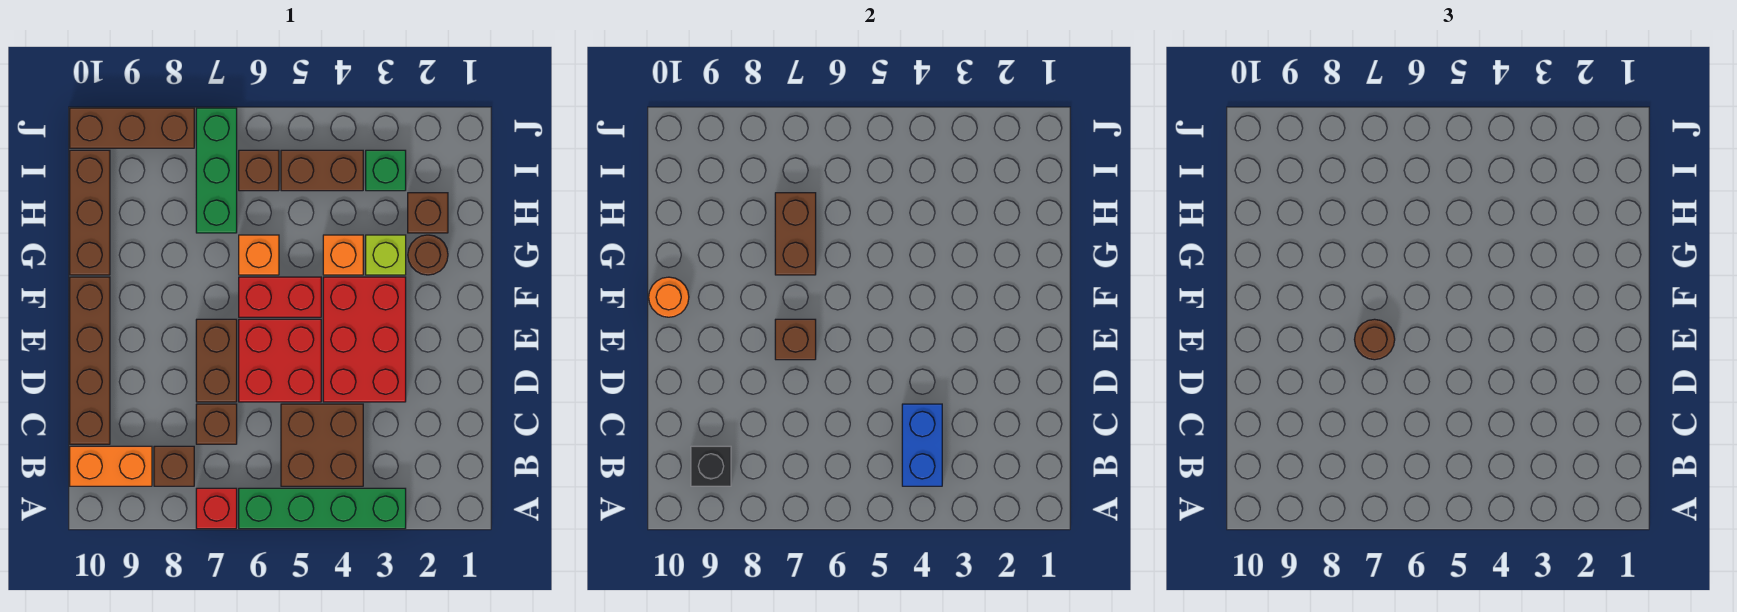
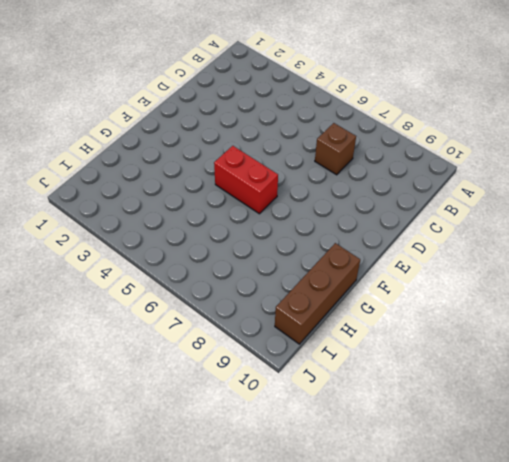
none -> green 1x4 brick [239,488,406,529]
none -> red 1x1 brick [196,488,237,529]
none -> brown 2x2 brick [281,404,363,486]

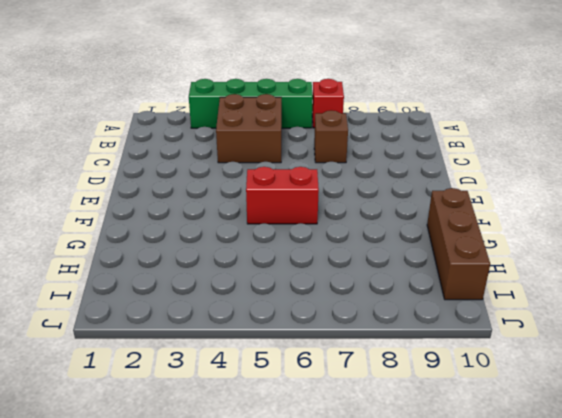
none -> brown 1x1 brick [154,446,194,486]
none -> orange 1x2 brick [70,446,152,486]
none -> brown 1x4 brick [70,277,110,444]

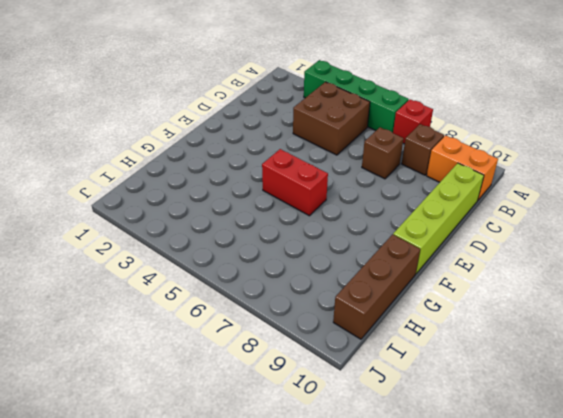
lime 1x4 brick [393,163,484,274] -> brown 1x4 brick [70,277,110,444]
none -> red 2x3 brick [323,277,406,402]
none -> red 2x2 brick [239,319,321,402]
none -> brown 1x2 brick [196,319,237,402]

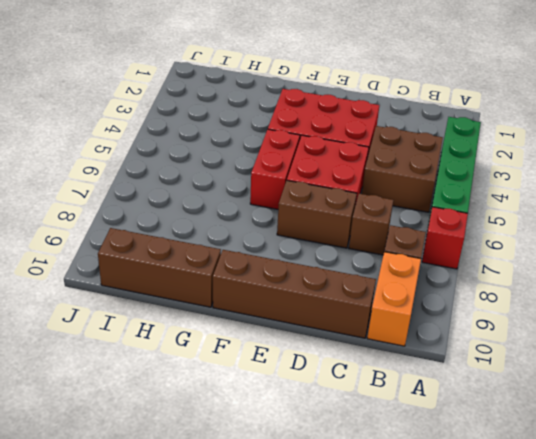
none -> brown 1x1 round brick [408,235,448,275]
none -> lime 1x1 brick [366,235,406,275]
none -> orange 1x1 brick [323,235,363,275]

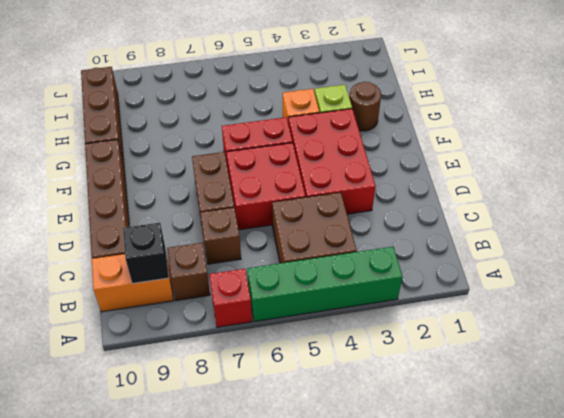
none -> orange 1x1 brick [239,235,279,275]
none -> brown 1x1 brick [408,193,448,233]
none -> green 1x3 brick [196,108,237,233]

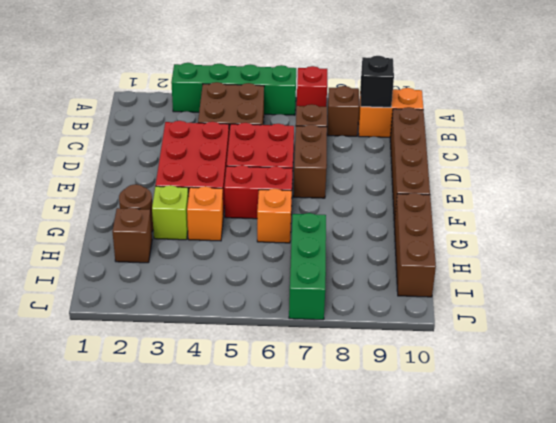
none -> green 1x1 brick [366,150,406,191]
none -> brown 1x2 brick [281,150,363,191]
none -> brown 1x1 brick [239,150,279,191]

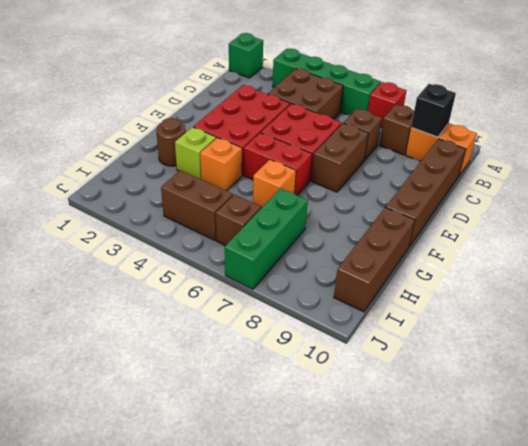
green 1x1 brick [229,33,263,78] -> green 1x1 brick moved to [366,150,406,191]
none -> brown 1x1 brick [408,193,448,233]
none -> brown 1x3 brick [70,108,194,148]
none -> blue 1x2 brick [902,404,942,486]

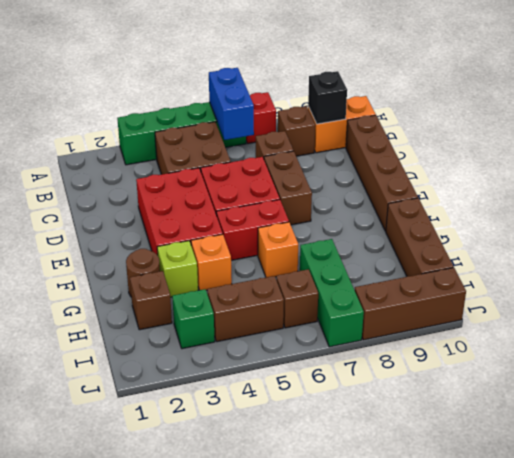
blue 1x2 brick [209,68,254,140] -> blue 1x2 brick moved to [902,404,942,486]
none -> brown 1x1 brick [775,319,816,360]
none -> orange 1x1 round brick [649,277,689,317]
none -> brown 1x2 brick [775,193,816,275]

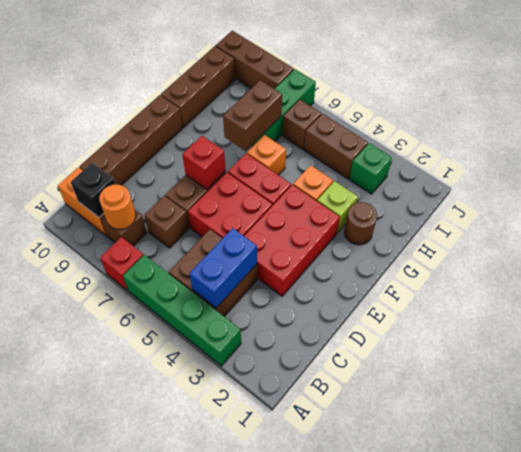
orange 1x1 round brick [99,184,136,229] -> orange 1x1 round brick moved to [649,277,689,317]
red 1x1 brick [182,136,226,190] -> brown 1x1 brick [775,319,816,360]
none -> brown 1x1 brick [408,193,448,233]
none -> brown 1x1 round brick [1354,319,1395,360]

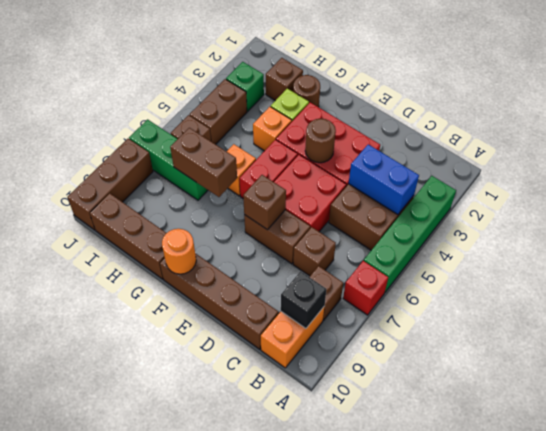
brown 1x1 round brick [305,118,336,163] -> brown 1x1 round brick moved to [1354,319,1395,360]

